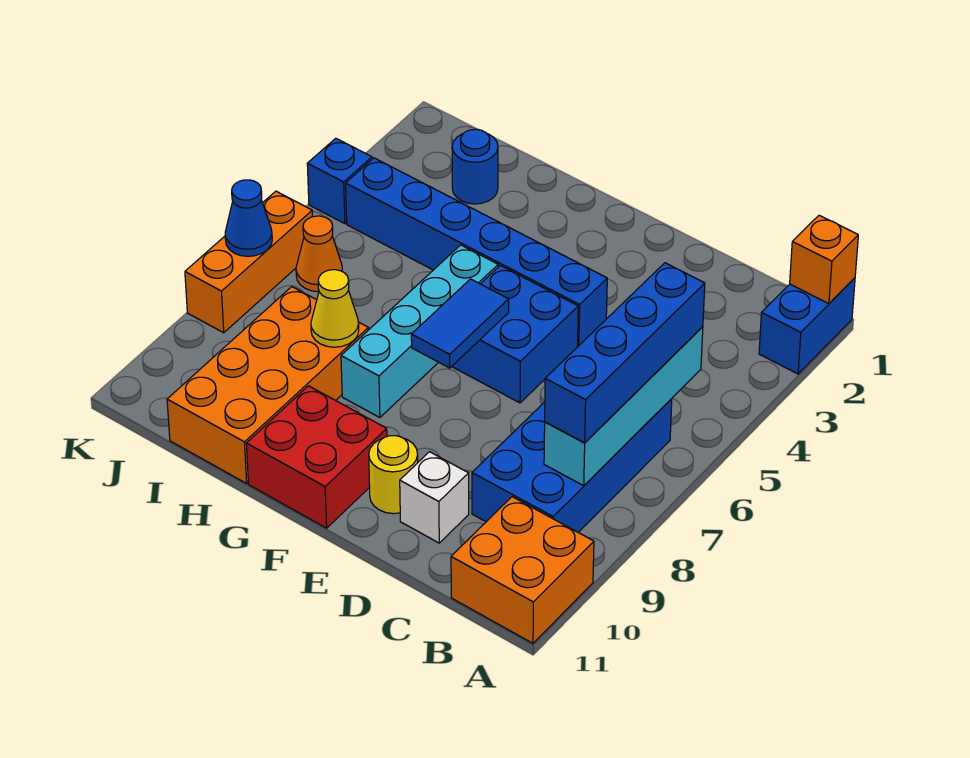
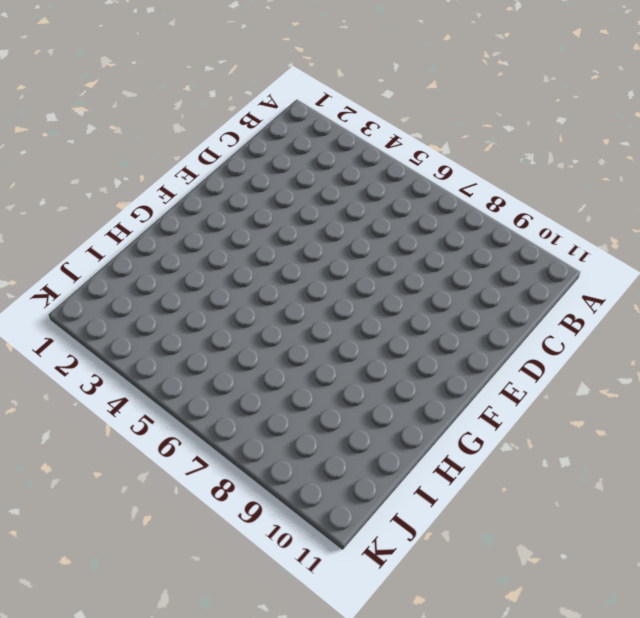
none -> blue 1x2 brick [759,278,855,374]
none -> orange 2x2 brick [451,497,594,643]
none -> blue 2x4 brick [472,399,672,532]

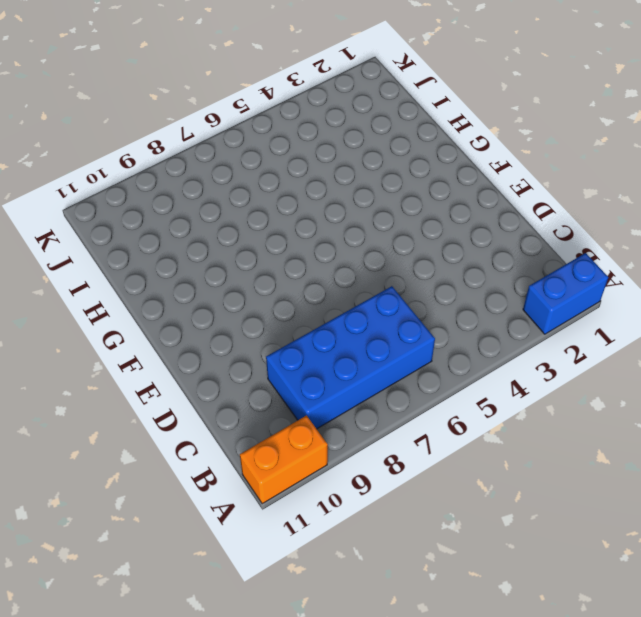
orange 1x2 brick [240,416,328,504] -> orange 2x2 brick [451,497,594,643]
none -> white 1x1 brick [400,452,469,543]
none -> blue 1x6 brick [346,158,607,346]
none -> blue 2x2 brick [452,266,578,403]

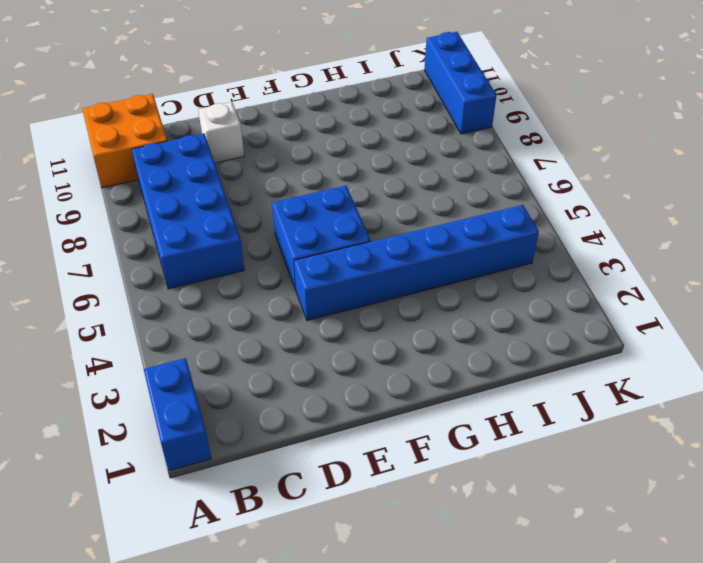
blue 1x3 brick [424,32,497,134] -> none
none -> yellow 1x1 round brick [369,436,418,514]
none -> red 2x2 brick [246,386,387,528]
none -> cyan 1x4 brick [341,245,498,418]

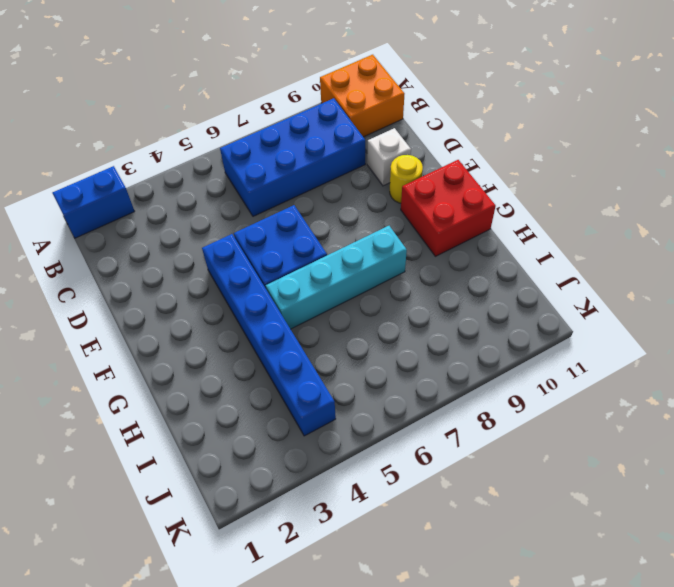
none -> orange 2x4 brick [167,287,368,483]
none -> blue 1x1 round brick [452,129,498,204]
none -> orange 1x1 cone [296,216,342,292]

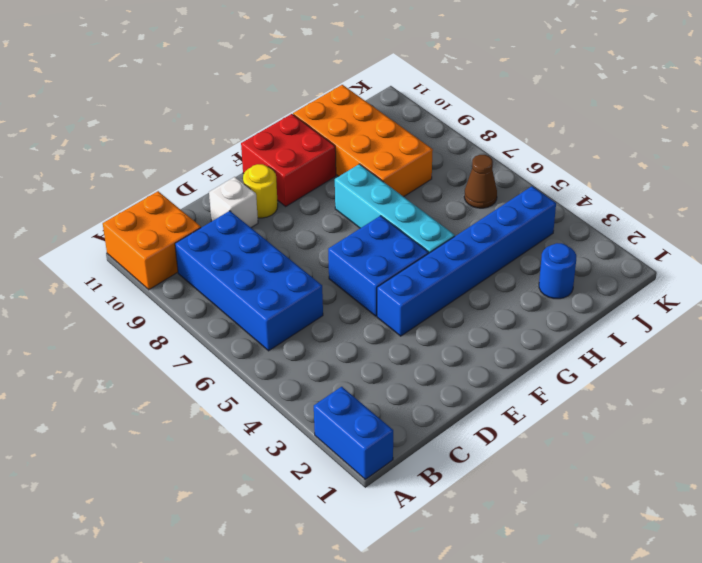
brown 1x1 cone [464,155,497,208] -> orange 1x1 cone [296,216,342,292]
none -> blue 1x1 brick [307,138,372,224]
none -> orange 1x3 brick [185,191,312,333]
none -> orange 1x1 brick [790,215,858,304]

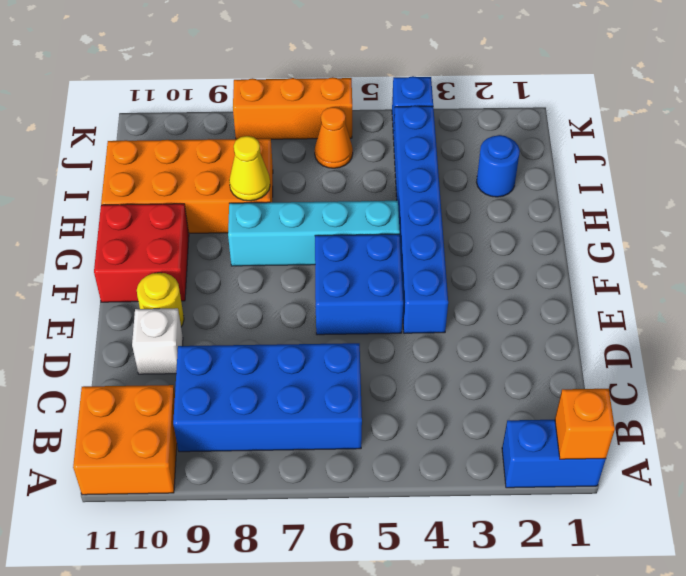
none -> cyan 1x4 brick [544,327,703,486]
none -> blue 1x2 tile [411,279,509,368]
none -> blue 1x1 cone [225,180,272,256]

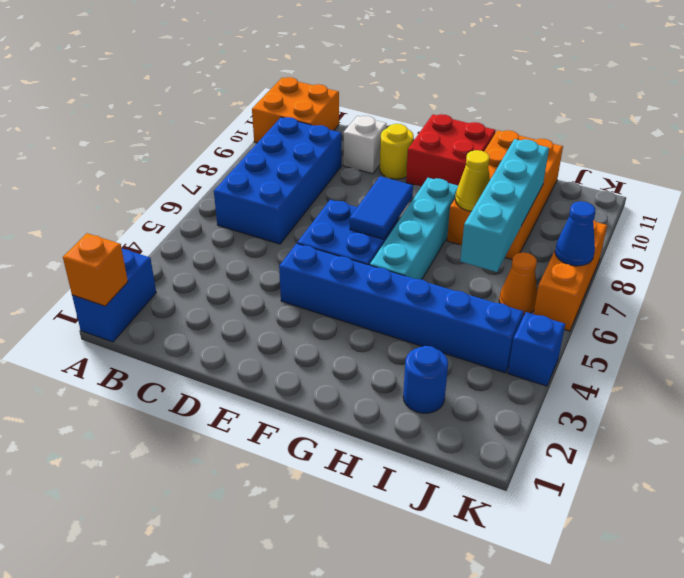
cyan 1x4 brick [460,139,549,272] -> cyan 1x4 brick moved to [544,327,703,486]
none -> blue 1x4 brick [545,263,705,443]

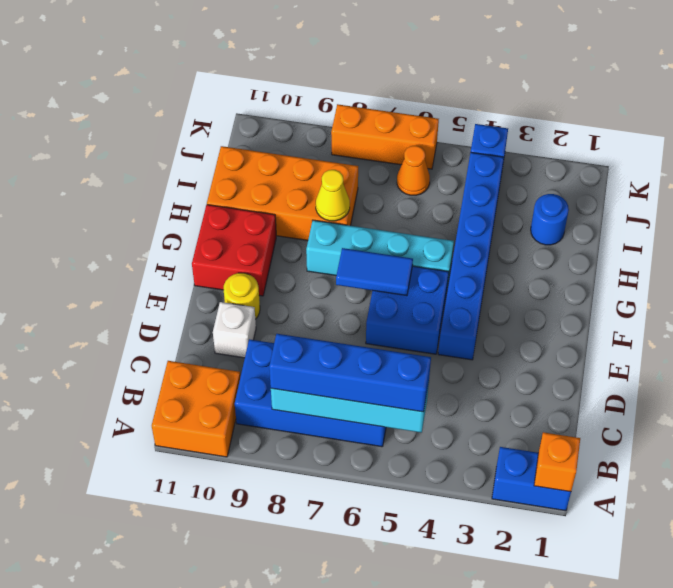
none -> blue 1x1 cone [225,180,272,256]

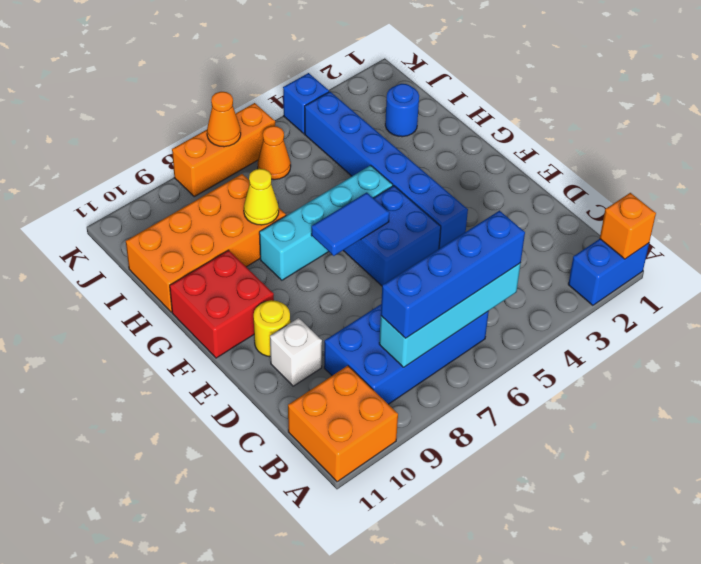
orange 1x1 cone [207,92,241,147] -> blue 1x1 cone [225,180,272,256]

